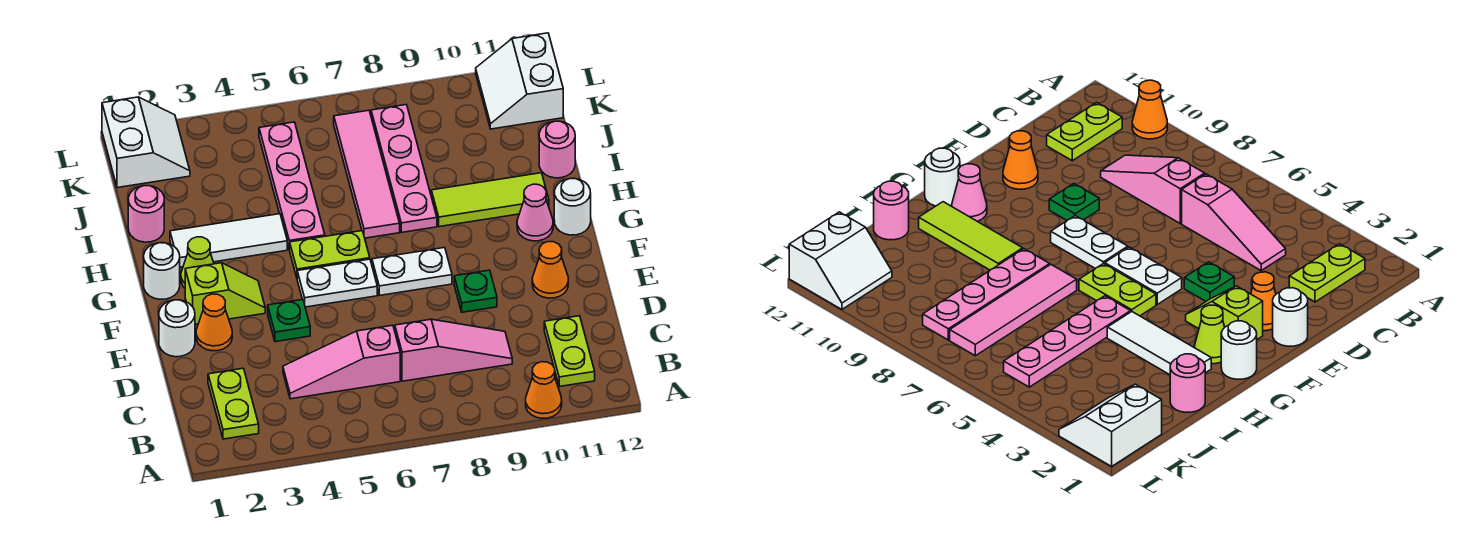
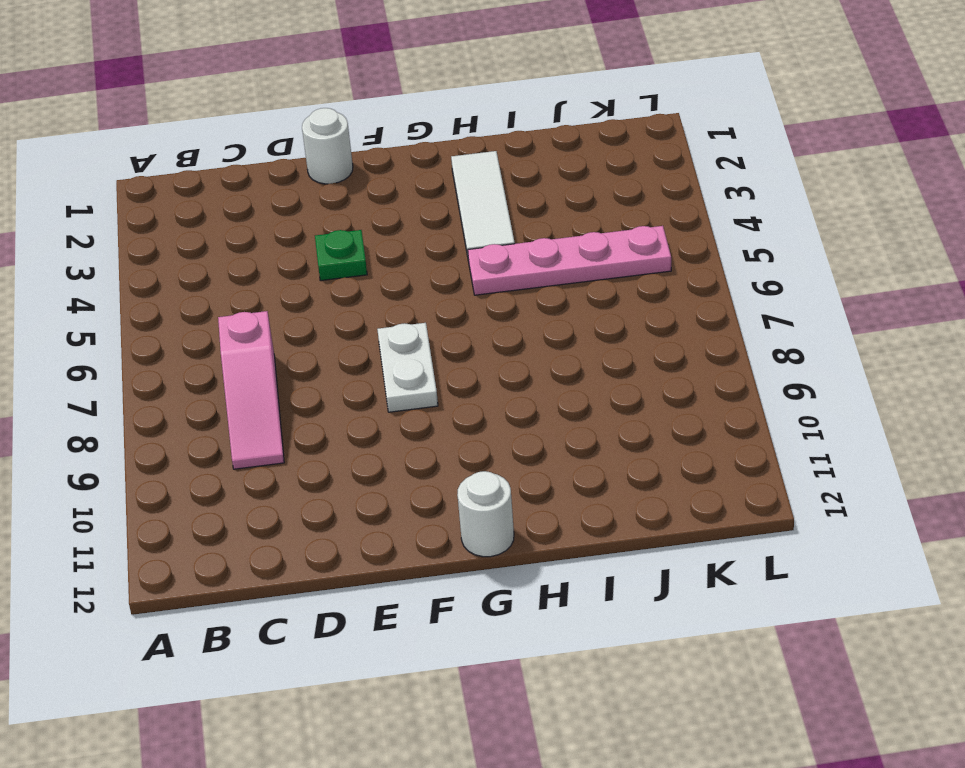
none -> orange 1x1 cone [526,362,562,418]
none -> lime 1x2 plate [208,368,259,439]
none -> lime 1x2 plate [544,316,595,387]

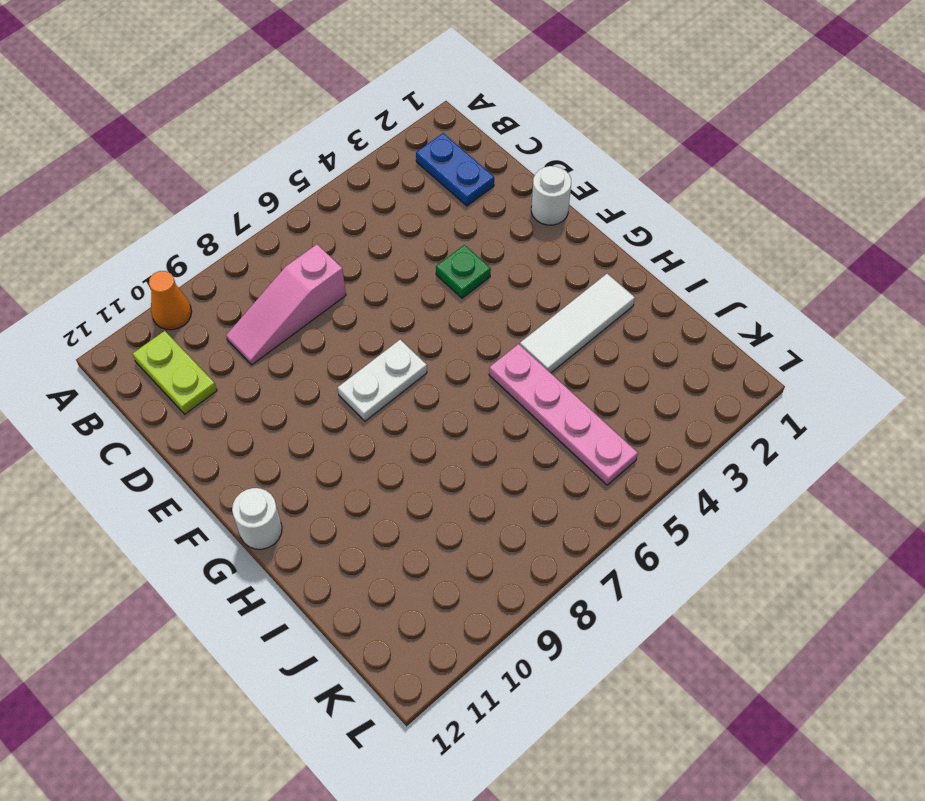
blue 1x2 plate [416,133,494,206] -> lime 1x2 plate [208,368,259,439]
none -> pink 1x3 slope [283,325,400,399]
none -> orange 1x1 cone [196,294,232,351]
none -> green 1x1 plate [454,270,497,312]

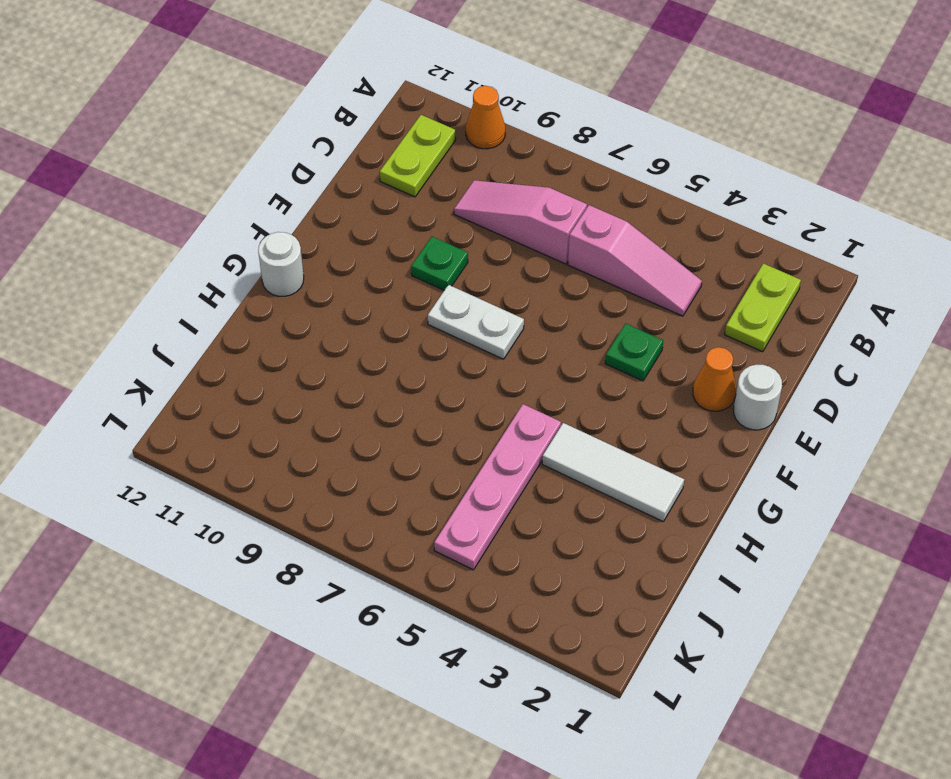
none -> orange 1x1 cone [532,242,568,298]
none -> lime 1x2 slope [185,263,265,324]
none -> white 1x2 plate [297,259,377,307]

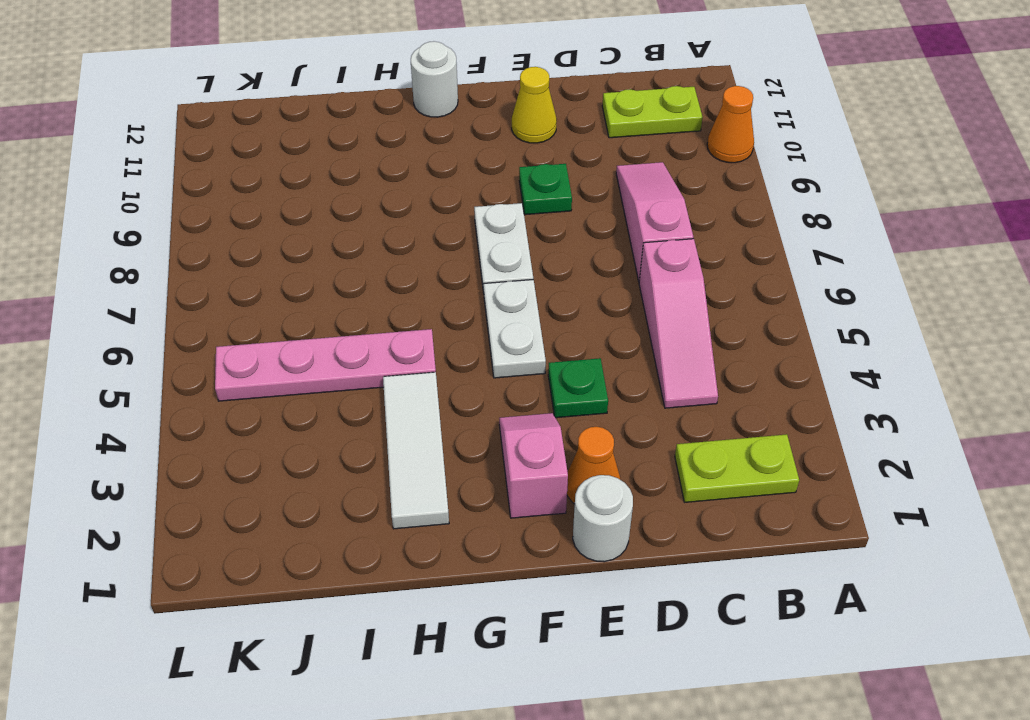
yellow 1x1 cone [512,67,557,143] -> orange 1x1 cone [532,242,568,298]
pink 1x2 slope [499,413,568,518] -> lime 1x2 slope [185,263,265,324]
none -> white 1x1 round brick [144,243,180,299]
none -> lime 1x1 cone [181,237,214,288]
none -> lime 1x2 plate [290,231,370,277]

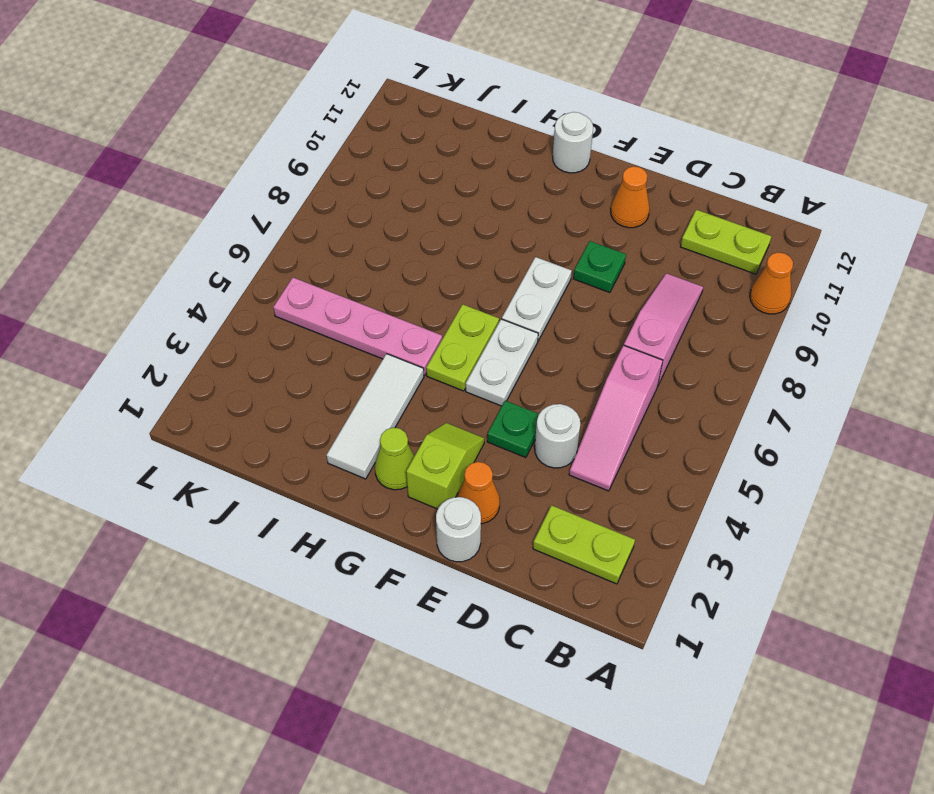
white 1x1 round brick [535,404,580,468] -> white 1x1 round brick moved to [144,243,180,299]
none -> pink 1x1 cone [517,184,553,241]
none -> pink 1x4 tile [334,110,400,238]
none -> pink 1x4 plate [371,105,437,232]

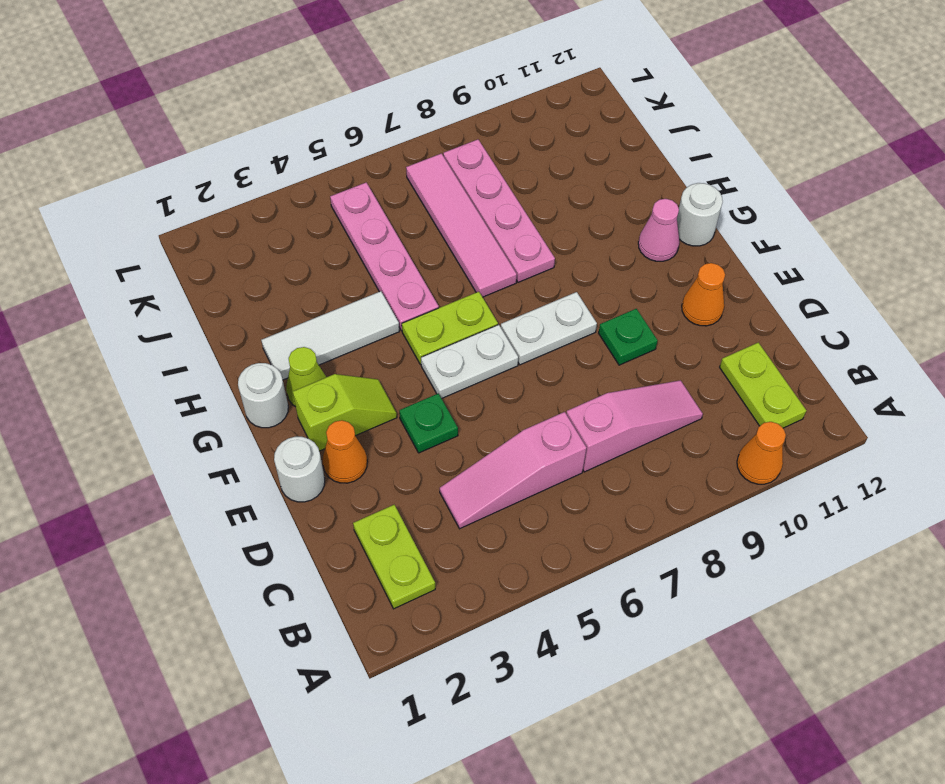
none -> lime 1x3 tile [431,173,549,227]
none -> pink 1x1 round brick [128,186,164,242]
none -> pink 1x1 round brick [539,121,575,178]

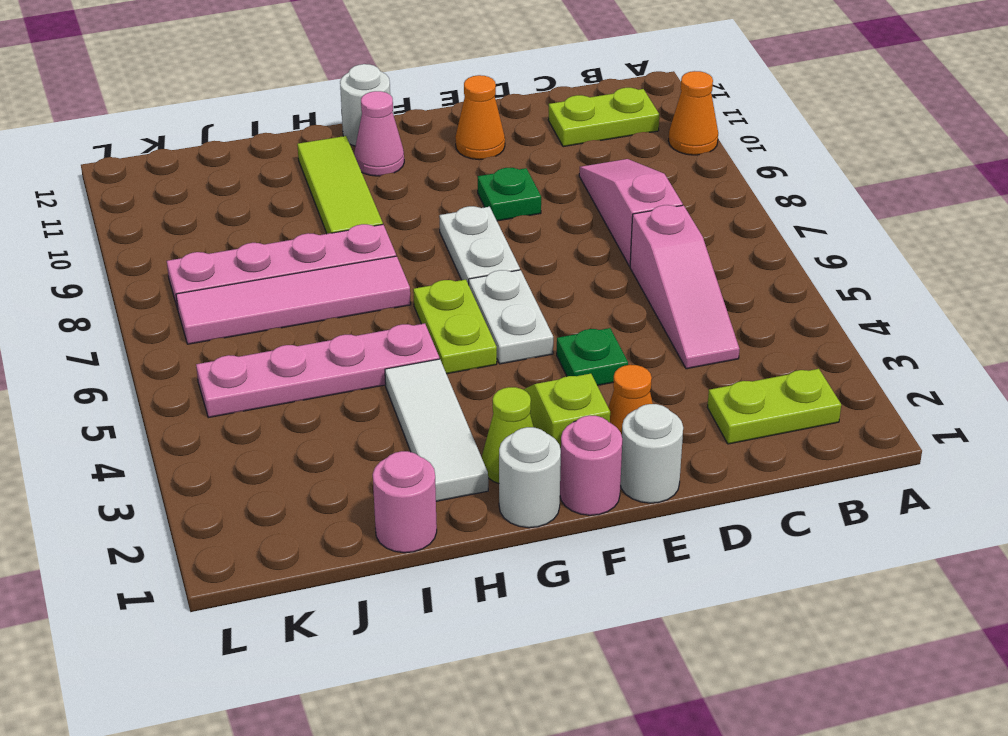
pink 1x1 round brick [560,415,622,515] -> pink 1x1 round brick moved to [539,121,575,178]
none -> white 2x2 slope [102,97,190,188]
none -> white 2x2 slope [476,33,563,129]

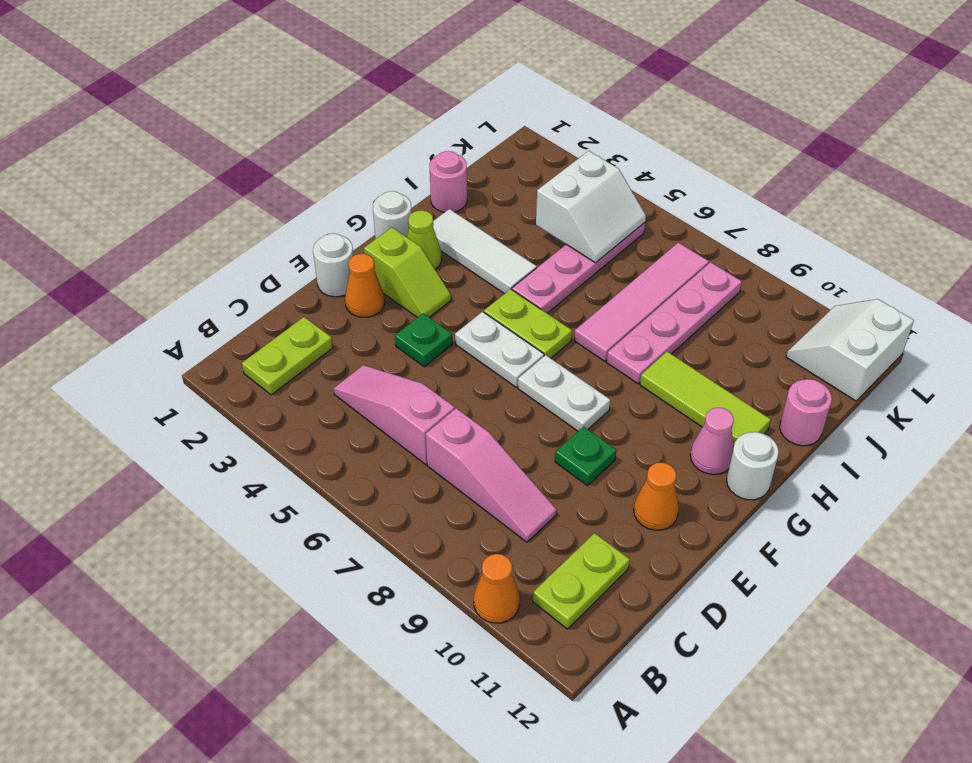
white 2x2 slope [536,151,646,263] -> white 2x2 slope moved to [102,97,190,188]

